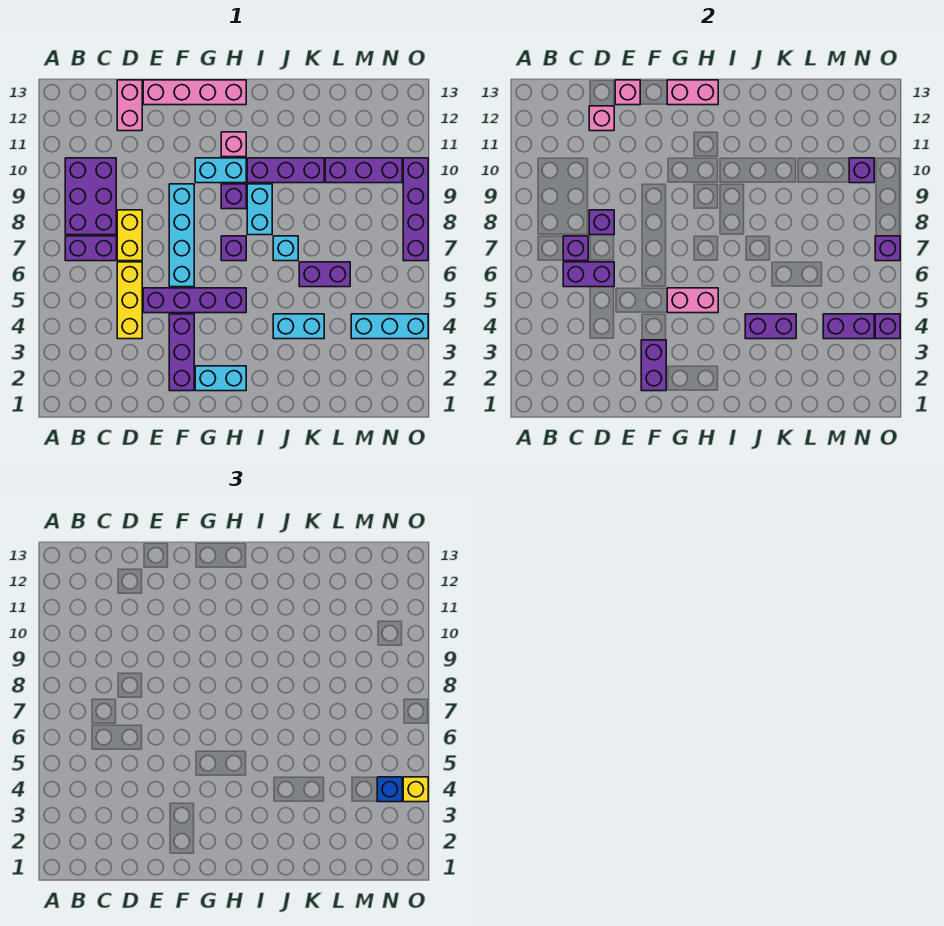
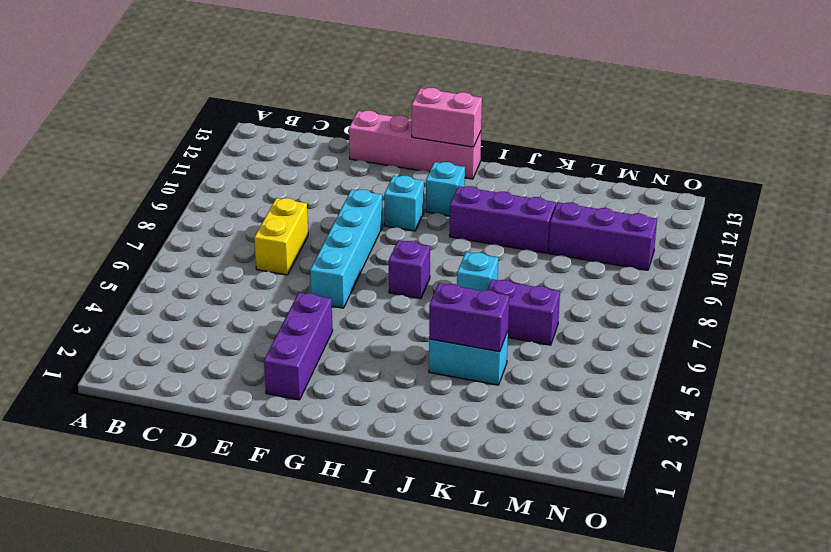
cyan 1x1 brick [384,176,424,231] -> cyan 1x2 brick [195,158,246,183]
cyan 1x1 brick [426,162,465,216] -> pink 1x1 brick [221,132,246,157]
none -> purple 1x2 brick [65,236,116,261]
none -> purple 2x3 brick [65,158,116,235]
none -> yellow 1x3 brick [117,262,142,339]
none -> pink 1x2 brick [117,80,142,131]

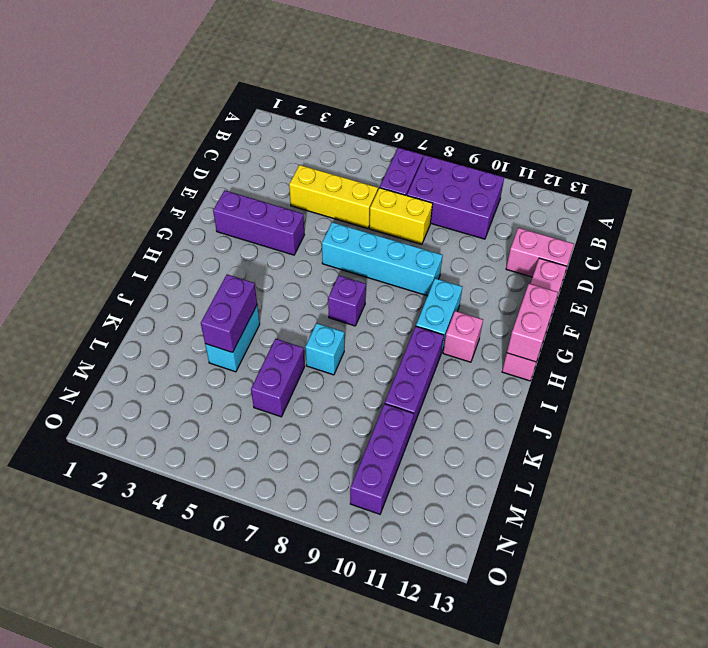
none -> purple 1x4 brick [143,288,246,313]
none -> cyan 1x2 brick [195,366,246,391]
none -> purple 1x1 brick [221,184,246,209]
none -> cyan 1x2 brick [247,184,272,235]

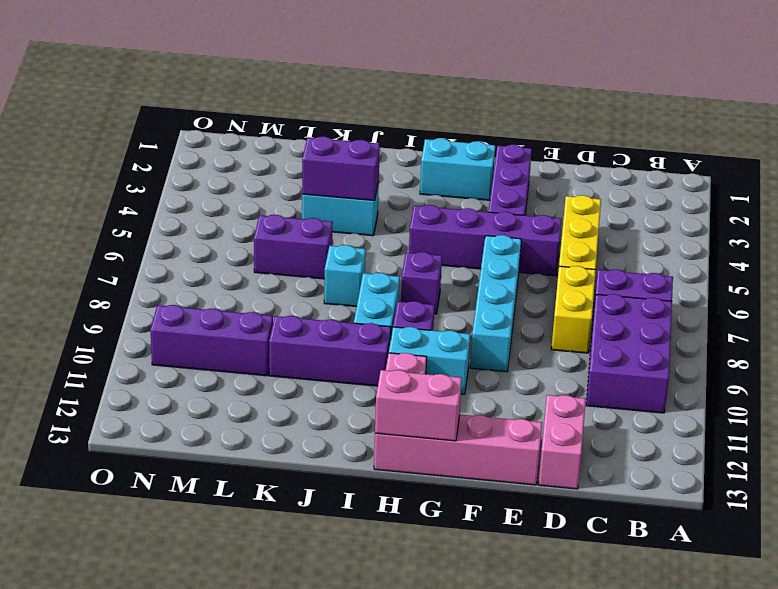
none -> cyan 1x3 brick [351,314,428,339]
none -> purple 1x4 brick [403,158,428,261]
none -> purple 1x2 brick [563,262,614,287]
none -> purple 1x1 brick [563,236,588,261]

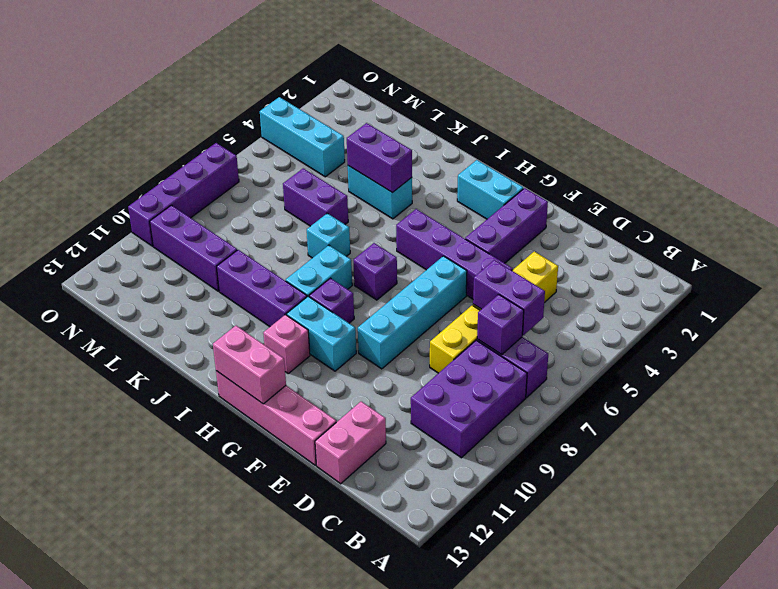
none -> purple 1x1 brick [589,210,614,235]
none -> pink 1x1 brick [589,106,614,131]
none -> pink 1x1 brick [615,80,640,105]
none -> purple 1x2 brick [641,340,666,391]

